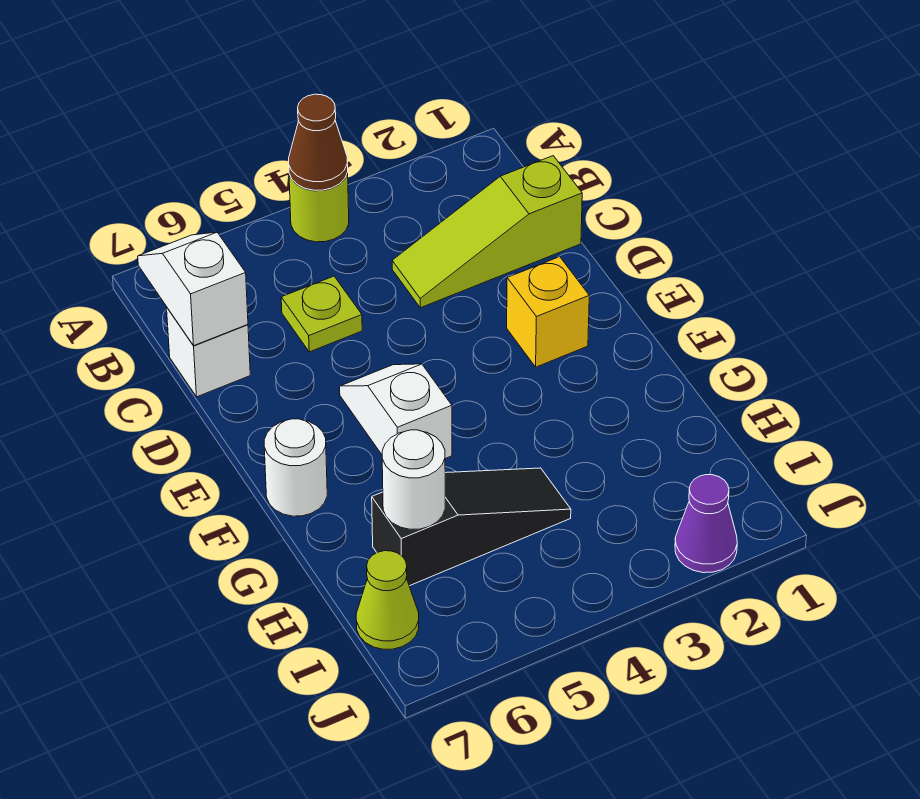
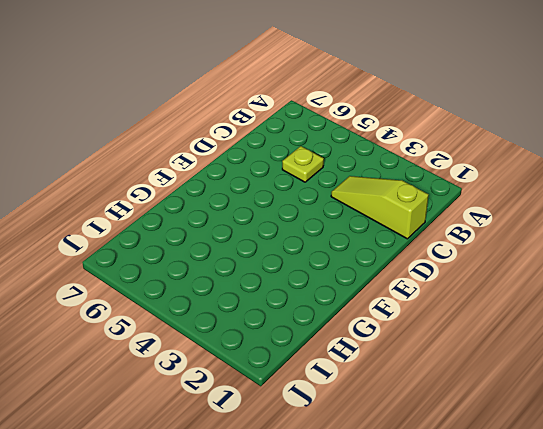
none -> lime 1x1 round brick [289,173,349,242]
none -> white 1x1 brick [167,308,250,397]
none -> yellow 1x1 brick [507,257,589,367]

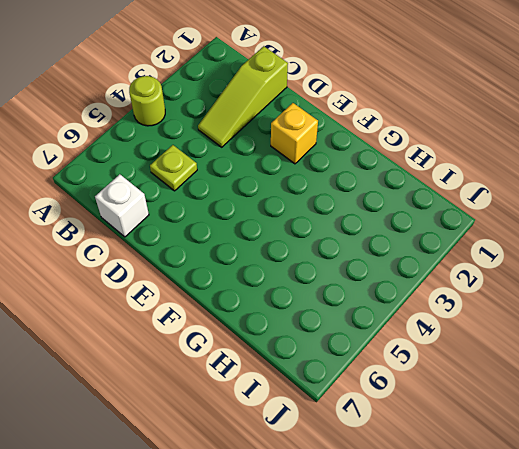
none -> white 1x2 slope [340,364,452,459]
none -> white 1x1 round brick [264,419,327,516]
none -> black 1x3 slope [372,468,571,586]

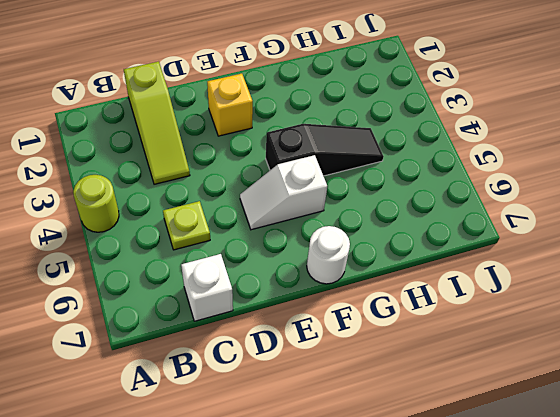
black 1x3 slope [266,124,384,176] -> black 1x3 slope turned to [372,468,571,586]
none -> lime 1x1 cone [356,551,419,649]
none -> purple 1x1 cone [675,475,737,573]
none -> brown 1x1 cone [289,94,348,190]

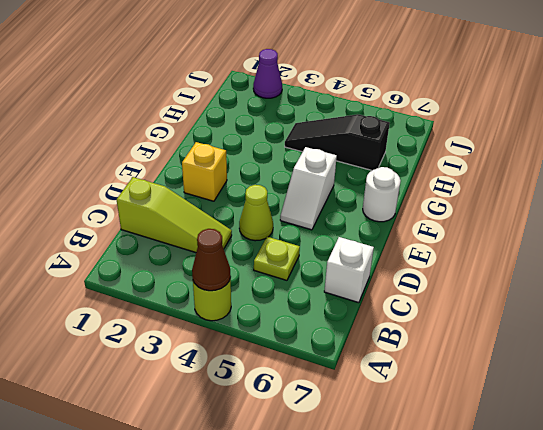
lime 1x1 cone [239,185,273,241] -> lime 1x1 cone moved to [356,551,419,649]
none -> white 1x2 slope [138,232,248,346]
none -> white 1x1 round brick [382,430,445,529]

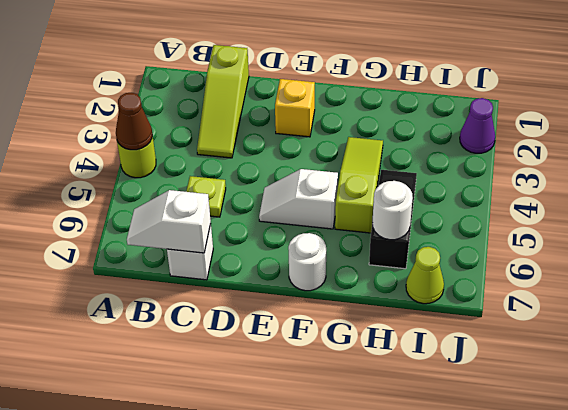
lime 1x3 slope [335,137,383,233] -> none

